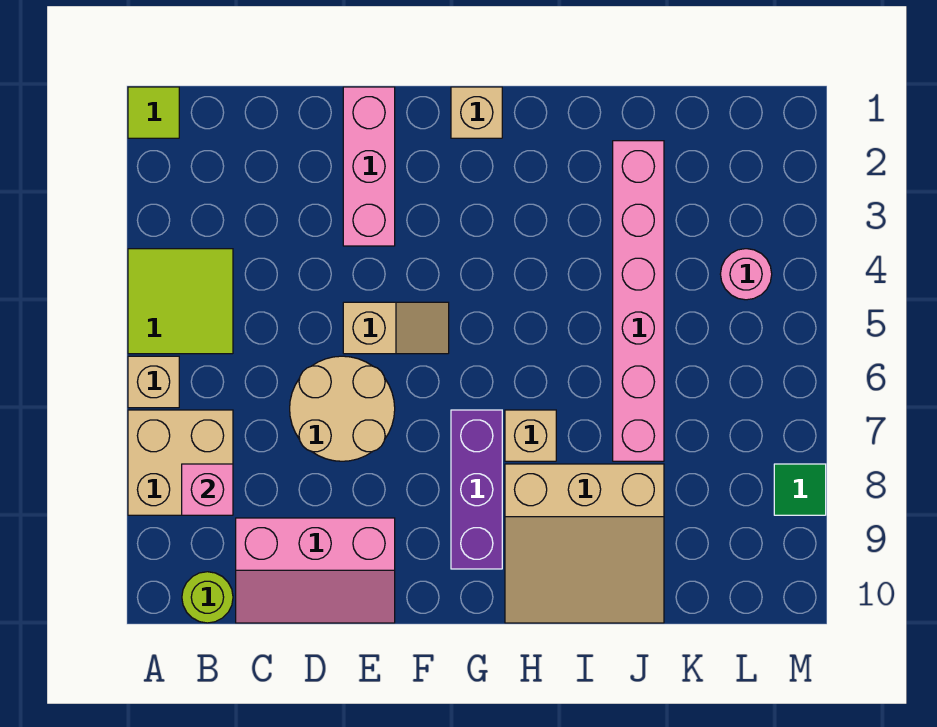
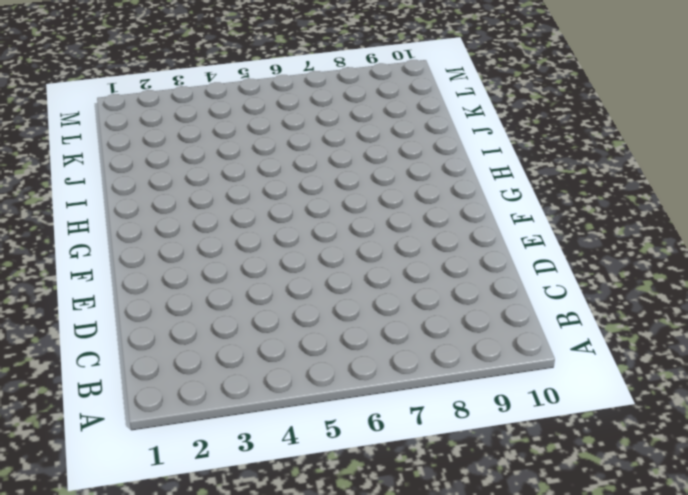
none -> lime 1x1 tile [128,87,179,138]
none -> lime 2x2 tile [128,249,233,354]
none -> tan 1x1 brick [128,356,179,408]

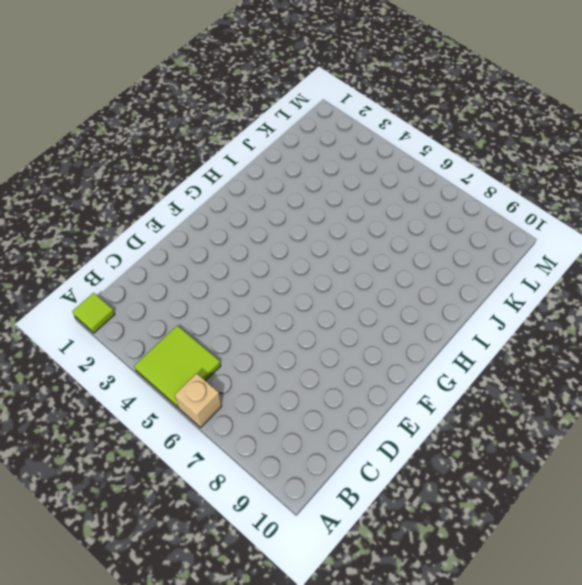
none -> tan 2x2 brick [128,410,233,515]
none -> lime 1x1 round brick [182,572,233,623]
none -> pink 2x3 slope [236,518,395,623]

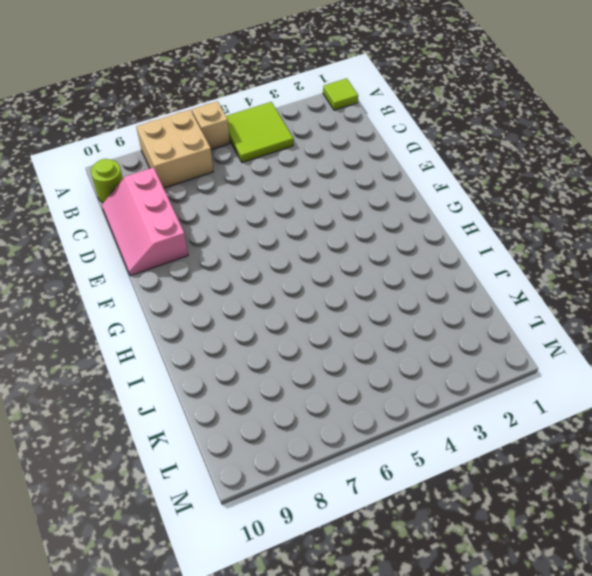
none -> tan 2x2 round brick [290,356,395,461]
none -> pink 1x3 brick [343,87,395,246]
none -> tan 1x2 slope [343,302,449,354]

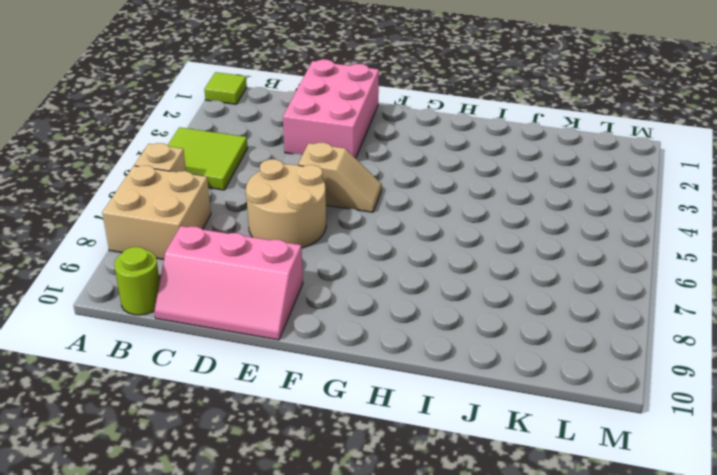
pink 2x3 brick [283,60,379,158] -> pink 1x3 brick [343,87,395,246]
none -> tan 1x1 brick [451,87,502,138]
none -> purple 1x3 brick [451,410,502,569]
none -> tan 1x1 brick [505,410,556,461]

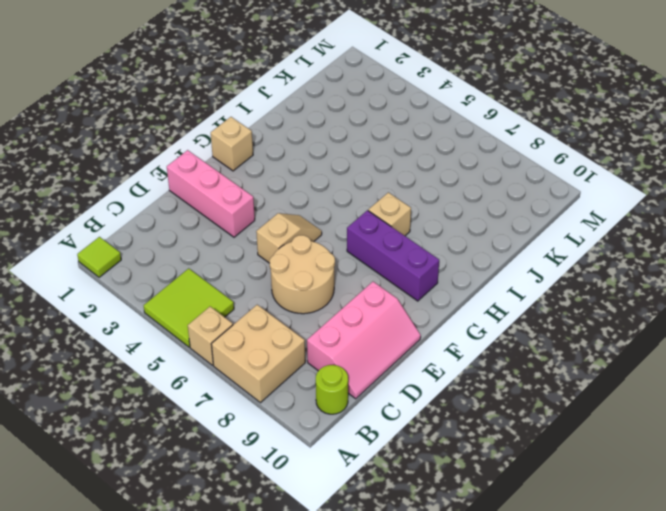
none -> tan 3x3 slope [505,464,664,623]
none -> pink 1x6 brick [613,141,664,461]
none -> pink 1x1 round brick [720,249,772,300]

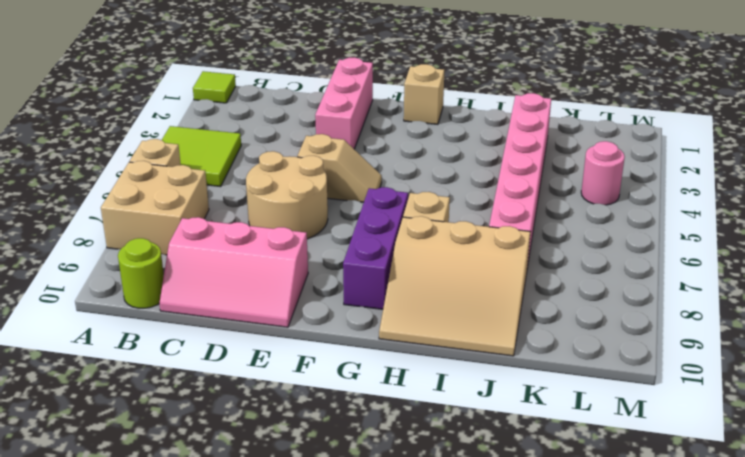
none -> green 1x1 tile [774,464,826,515]
none -> pink 1x1 brick [182,464,233,515]

